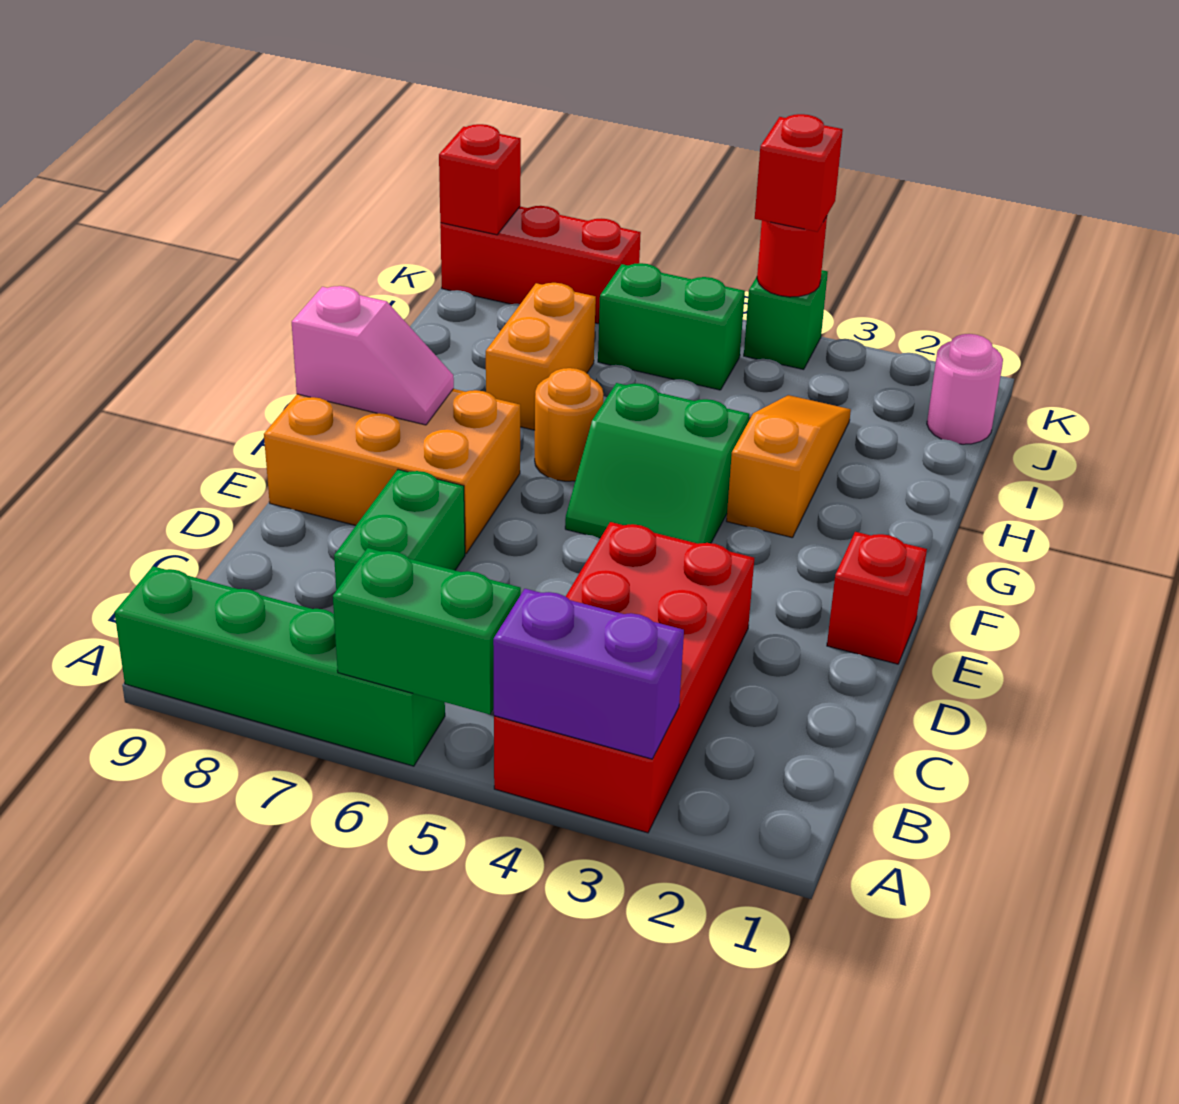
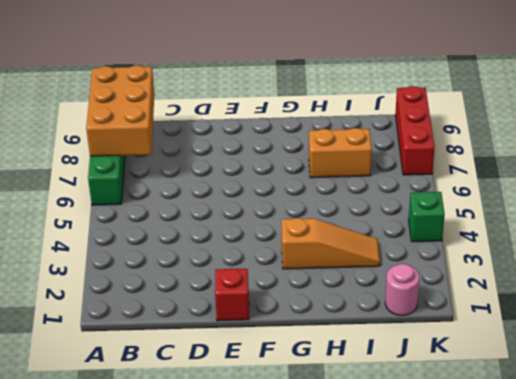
orange 2x3 brick [86,65,154,156] -> orange 2x3 brick moved to [264,389,520,554]
none -> red 2x4 brick [494,522,754,833]
none -> green 1x2 brick [334,470,465,591]
none -> green 2x2 slope [565,383,749,544]

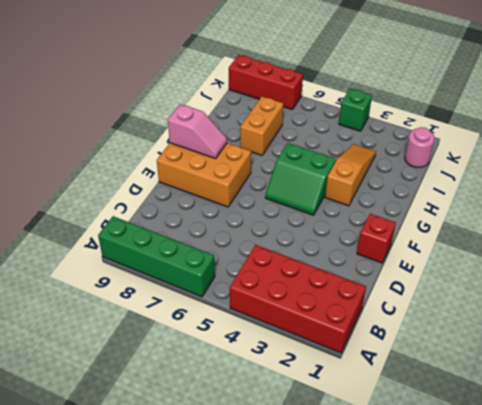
red 2x4 brick [230,245,366,353] -> red 2x4 brick turned to [494,522,754,833]
none -> green 1x2 brick [334,470,465,591]
none -> orange 1x1 round brick [535,368,603,481]
none -> green 1x2 brick [598,263,745,390]

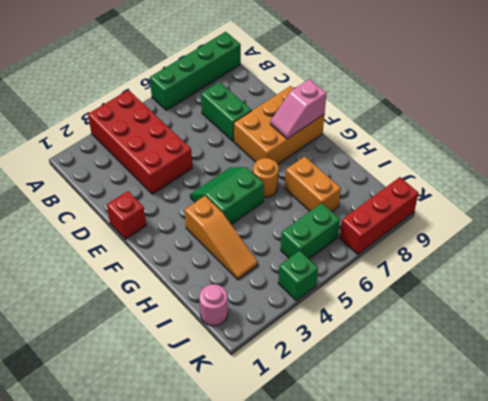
none -> purple 1x2 brick [493,589,684,759]
none -> green 1x2 brick [333,548,521,715]
none -> red 1x1 round brick [757,216,827,297]

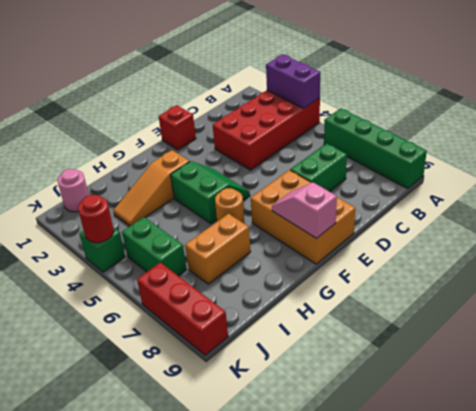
none -> green 1x2 brick [333,548,521,715]
none -> red 1x1 brick [439,124,521,235]
none -> red 1x1 brick [755,114,843,232]

